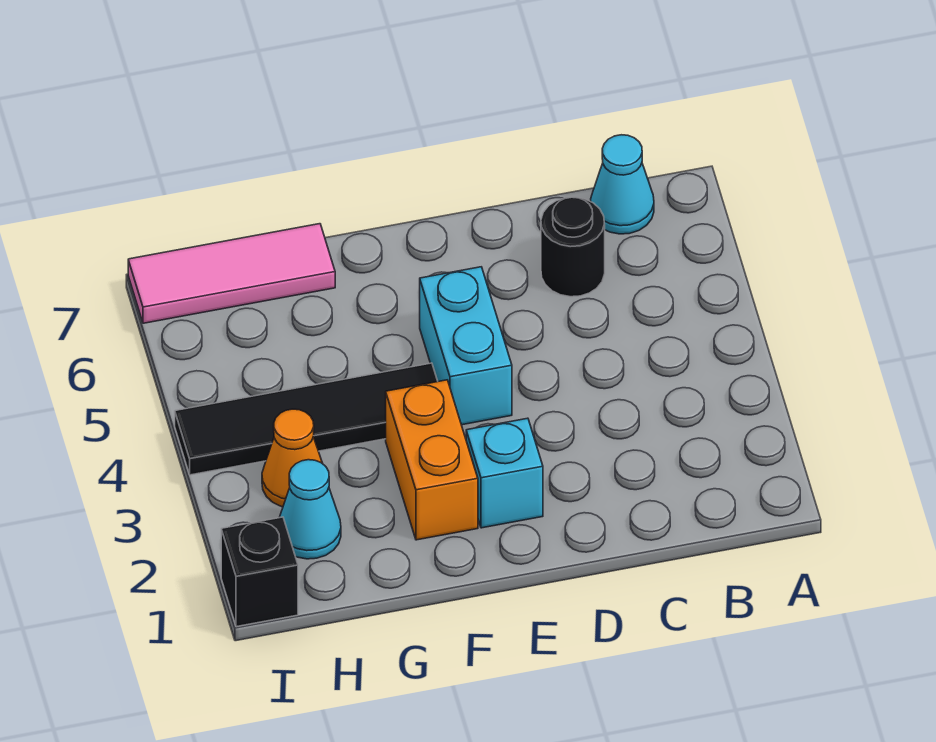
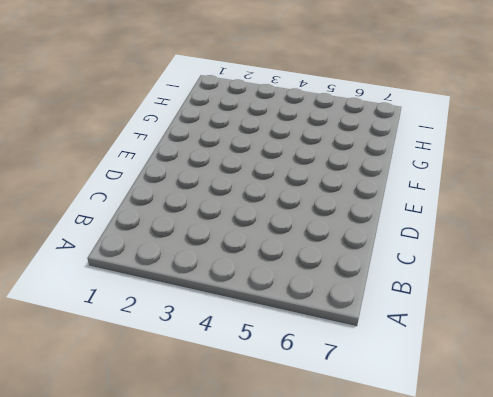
none -> cyan 1x1 cone [591,135,654,234]
none -> black 1x1 round brick [541,197,605,297]

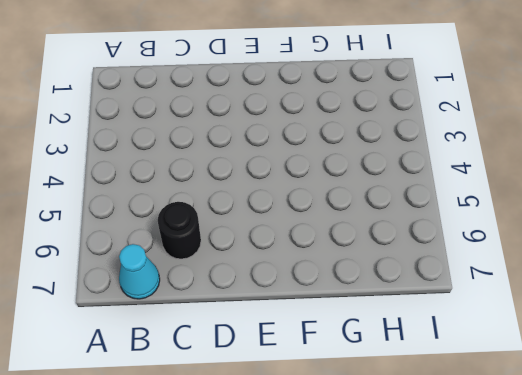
none -> cyan 1x1 brick [466,418,543,528]
none -> cyan 1x2 brick [420,267,512,425]

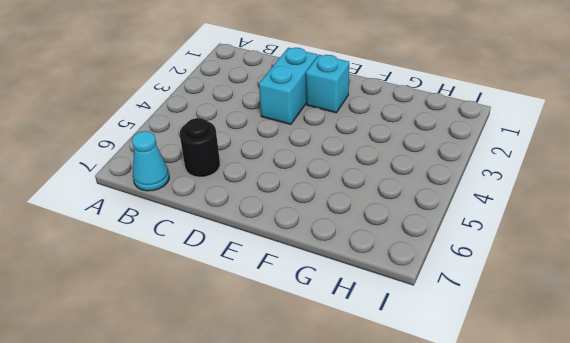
cyan 1x2 brick [259,48,318,124] -> cyan 1x2 brick moved to [420,267,512,425]
none -> orange 1x2 brick [386,380,478,540]
none -> black 1x4 tile [175,363,438,475]

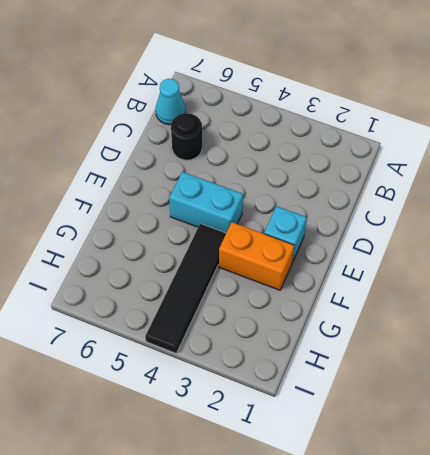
none -> pink 1x3 tile [128,224,335,323]
none -> cyan 1x1 cone [279,460,341,559]

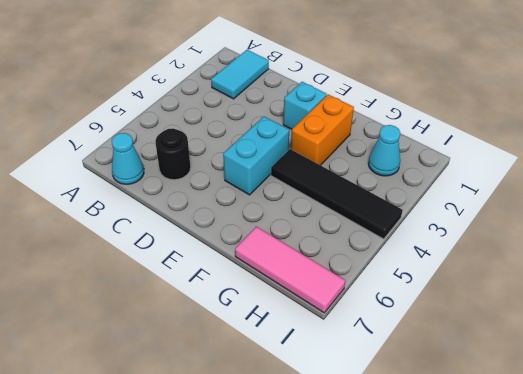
cyan 1x2 tile [211,50,269,99] -> none
none -> orange 1x1 cone [262,409,323,507]
none -> black 1x1 brick [221,517,298,627]

